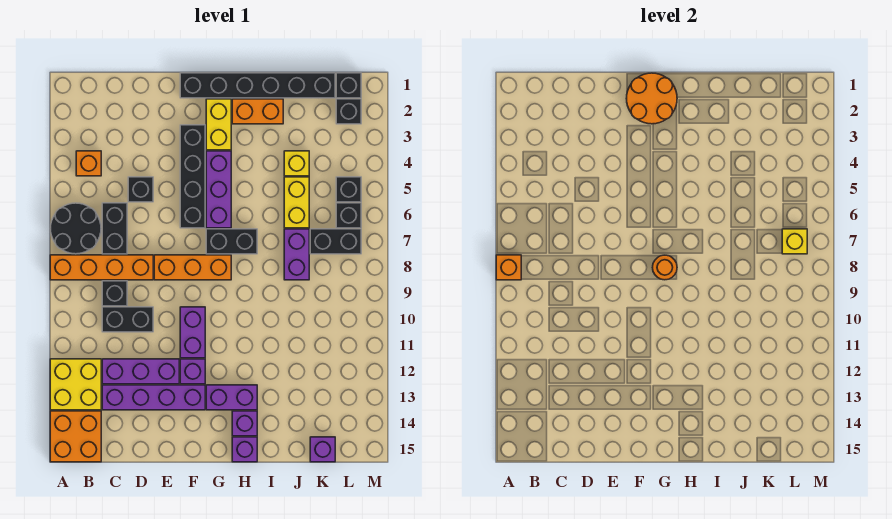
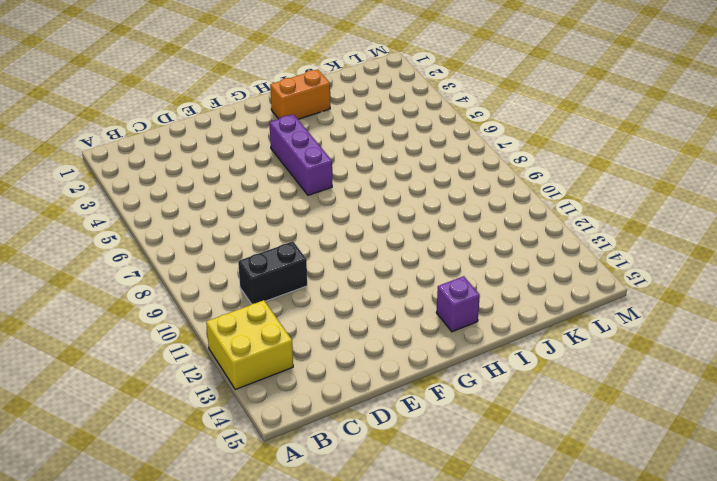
none -> black 2x2 round brick [50,203,101,254]
none -> orange 1x4 brick [50,255,153,280]
none -> orange 2x2 brick [50,411,101,462]
none -> orange 1x1 brick [76,151,101,176]

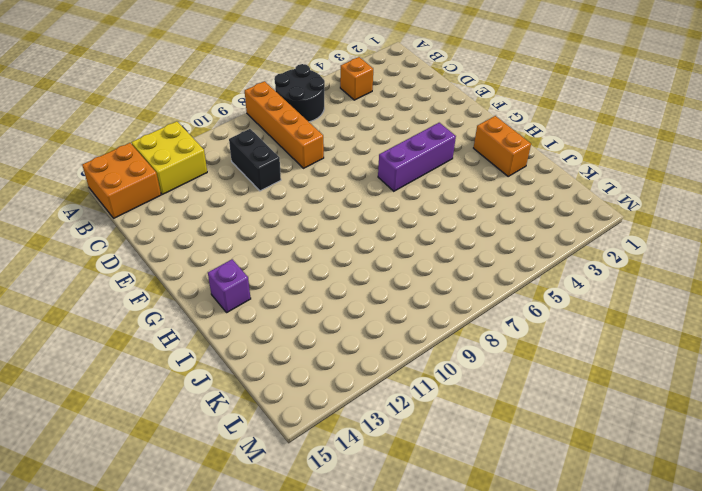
none -> black 1x2 brick [102,203,127,254]
none -> black 1x1 brick [102,281,127,306]
none -> purple 1x3 brick [102,359,179,384]
none -> purple 1x4 brick [102,385,205,410]

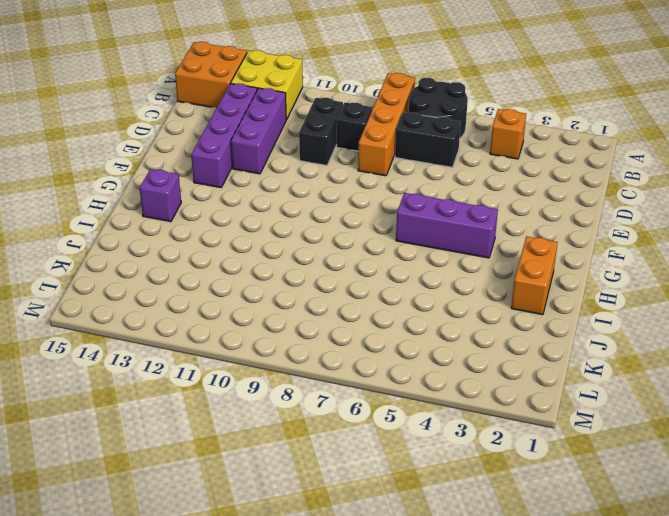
none -> black 1x1 brick [128,177,153,202]
none -> orange 1x3 brick [154,255,231,280]
none -> black 1x6 brick [180,73,335,98]
none -> black 1x4 brick [180,125,205,228]

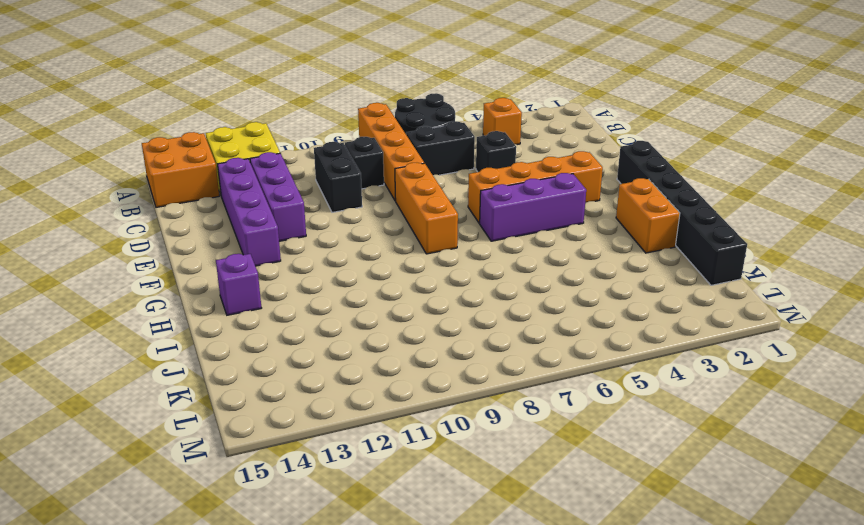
orange 1x4 brick [468,151,603,223] -> black 1x4 brick [180,125,205,228]
none -> purple 1x2 brick [180,307,205,358]
none -> purple 1x1 brick [180,359,205,384]
none -> yellow 1x2 brick [206,99,231,150]
none -> black 1x2 brick [206,229,257,254]

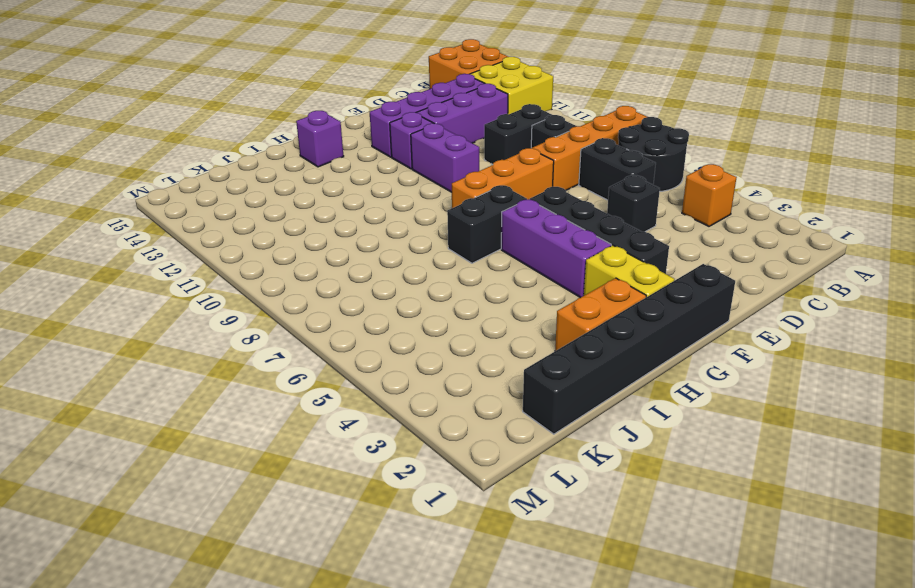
none -> purple 1x2 brick [206,385,257,410]
none -> purple 1x1 brick [232,437,257,462]
none -> yellow 1x1 brick [284,151,309,176]
none -> yellow 1x2 brick [284,177,309,228]

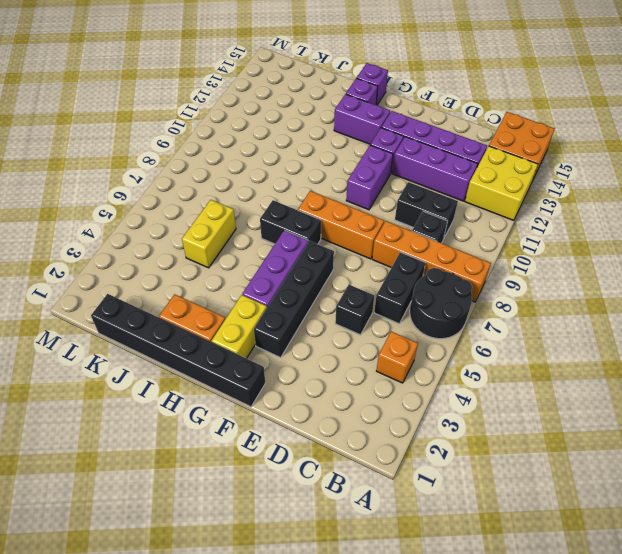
none -> yellow 1x1 brick [284,151,309,176]
none -> purple 1x2 brick [284,229,309,280]
none -> black 1x2 brick [310,229,361,254]
none -> purple 1x1 brick [310,437,335,462]

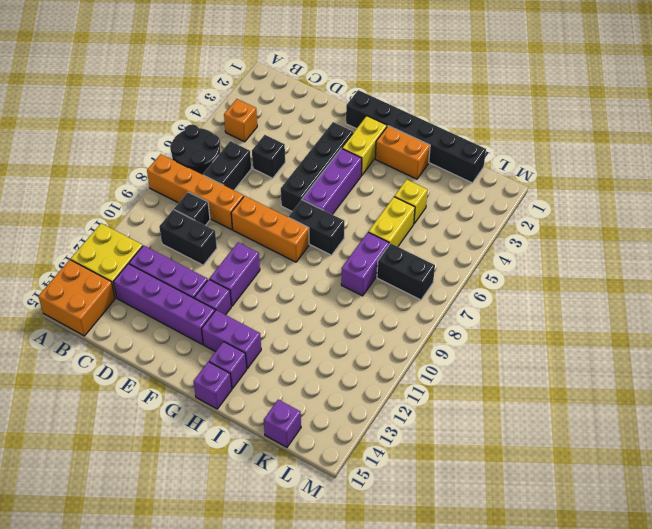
none -> black 1x1 brick [336,73,361,98]
none -> black 1x1 brick [336,99,361,124]
none -> black 1x1 brick [336,177,361,202]
none -> black 1x1 brick [336,203,361,228]

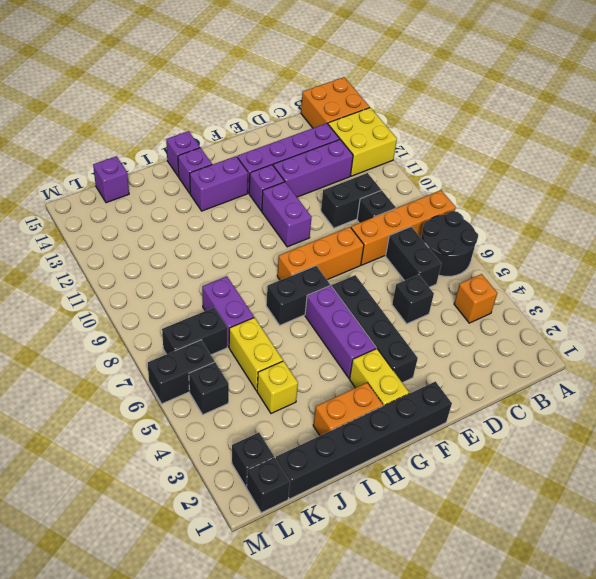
black 1x2 brick [148,340,215,404] -> black 1x1 brick [336,203,361,228]
none -> orange 1x1 brick [496,255,521,280]
none -> orange 2x2 round brick [626,73,677,124]
none -> orange 1x1 round brick [653,255,677,280]
none -> yellow 1x1 brick [782,229,807,254]

